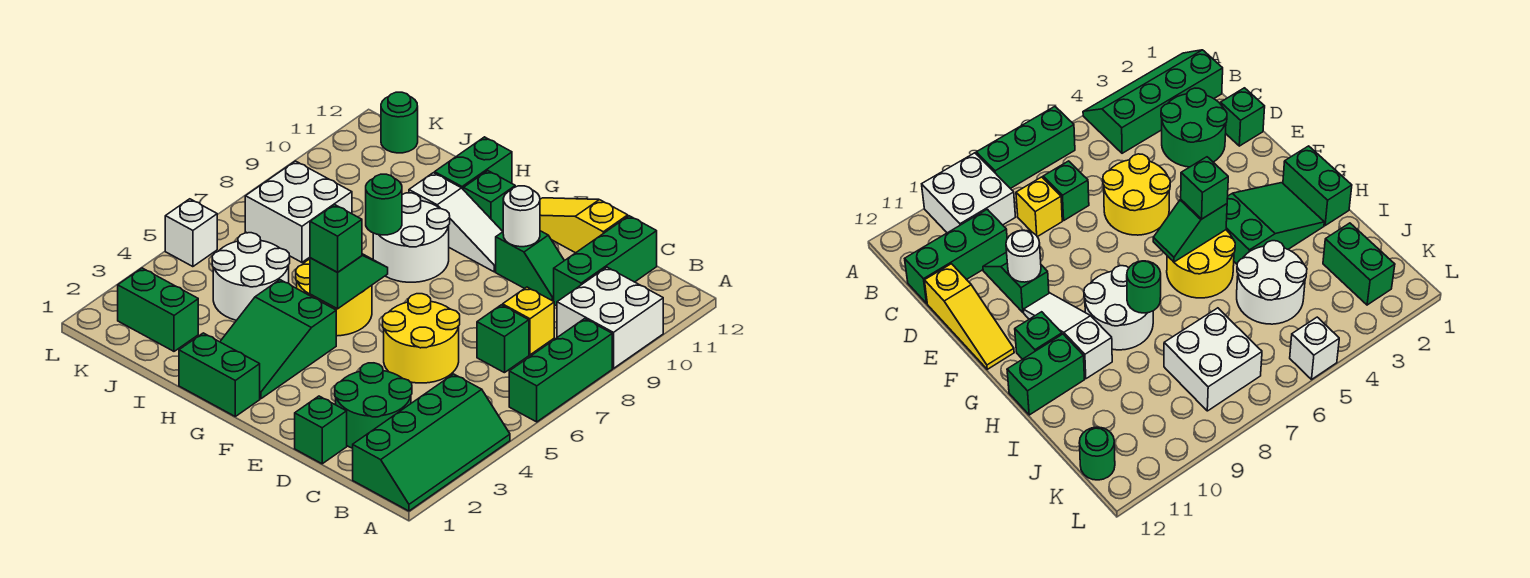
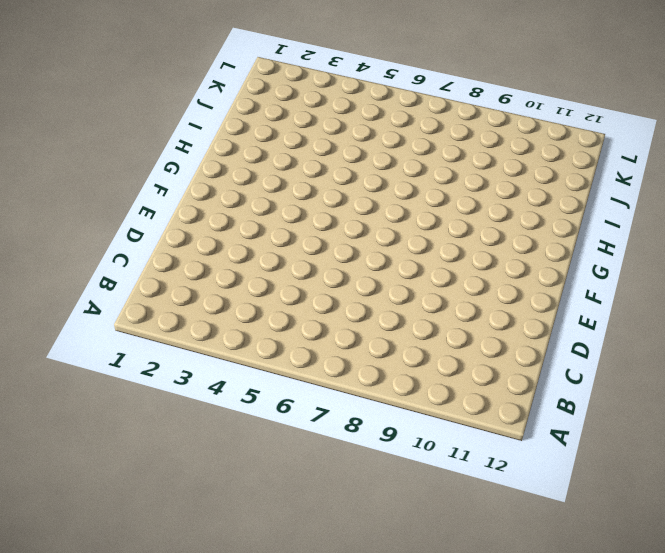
none -> green 2x4 slope [353,374,510,511]
none -> green 1x3 brick [509,319,612,422]
none -> white 2x2 brick [557,267,663,368]

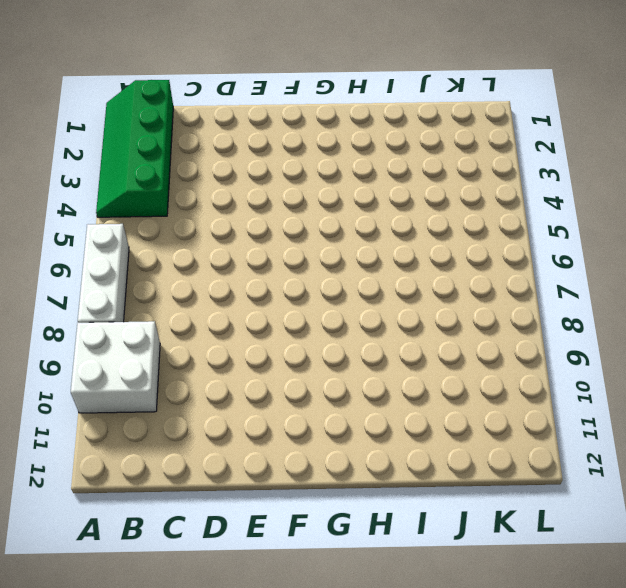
white 1x3 brick [78,224,129,323] -> green 1x3 brick [509,319,612,422]
none -> green 2x2 round brick [335,363,412,448]
none -> green 1x1 brick [477,305,529,373]
none -> yellow 1x1 brick [503,287,554,355]

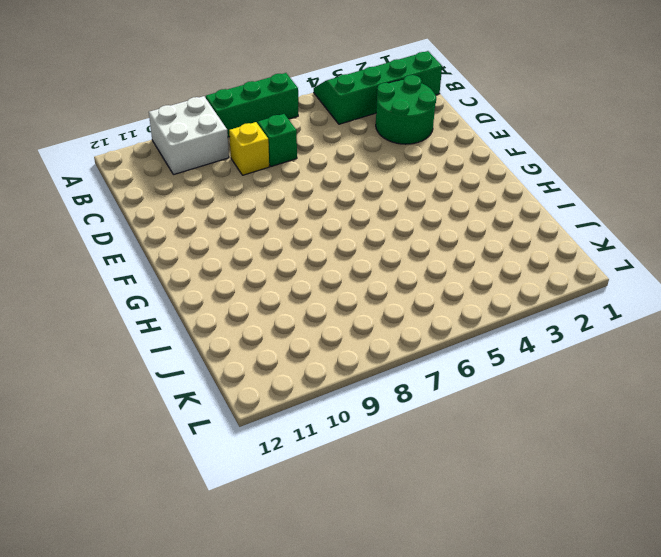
none -> green 1x3 brick [554,216,657,306]
none -> green 1x1 brick [295,396,347,464]
none -> yellow 2x2 round brick [383,294,460,383]

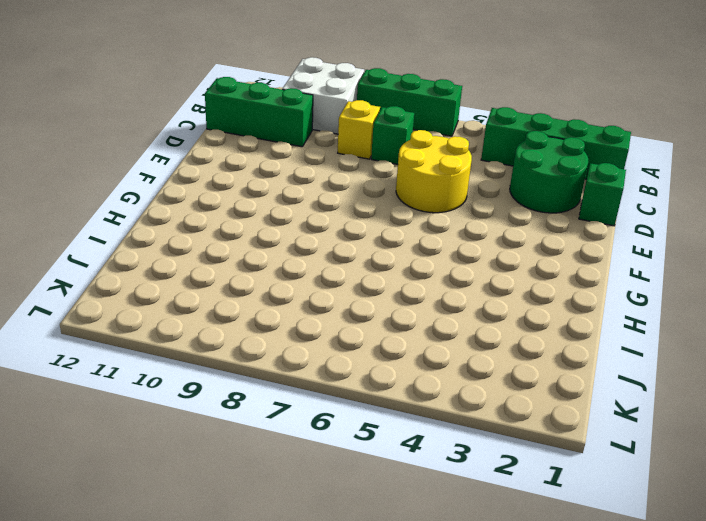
none -> green 1x2 slope [496,231,564,301]
none -> yellow 1x3 slope [540,198,628,253]
none -> white 1x3 slope [409,173,503,272]

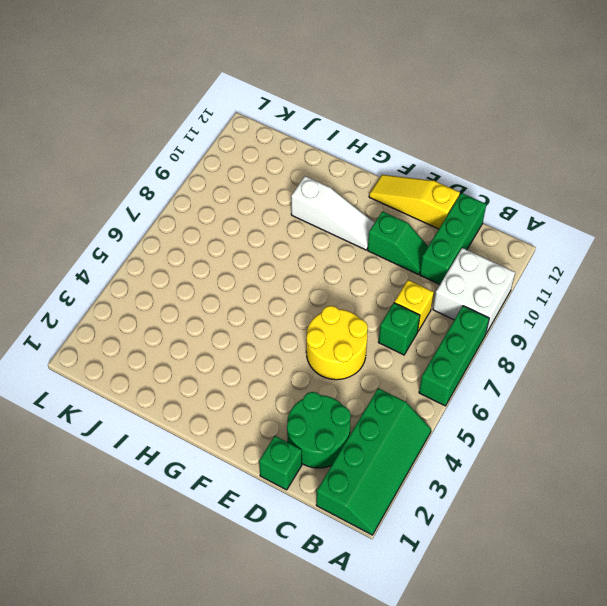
none -> green 1x2 brick [179,333,260,416]
none -> green 2x3 slope [220,280,336,399]
none -> yellow 2x2 round brick [296,259,372,336]

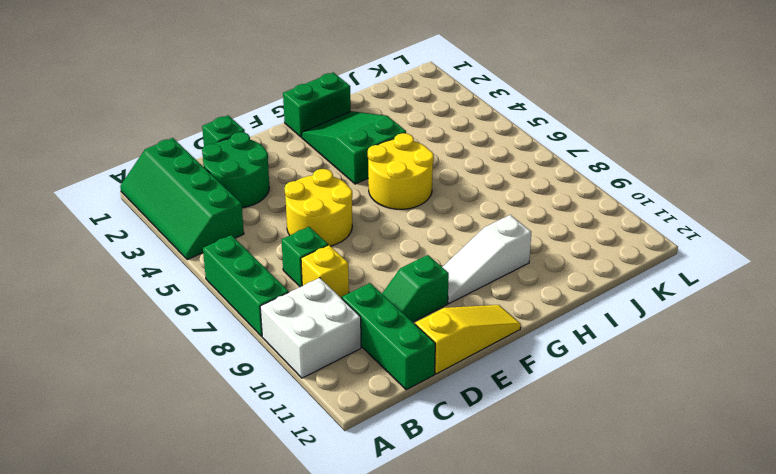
none -> white 2x2 round brick [373,193,450,282]
none -> green 1x1 brick [463,171,515,231]
none -> green 1x2 brick [435,137,512,189]

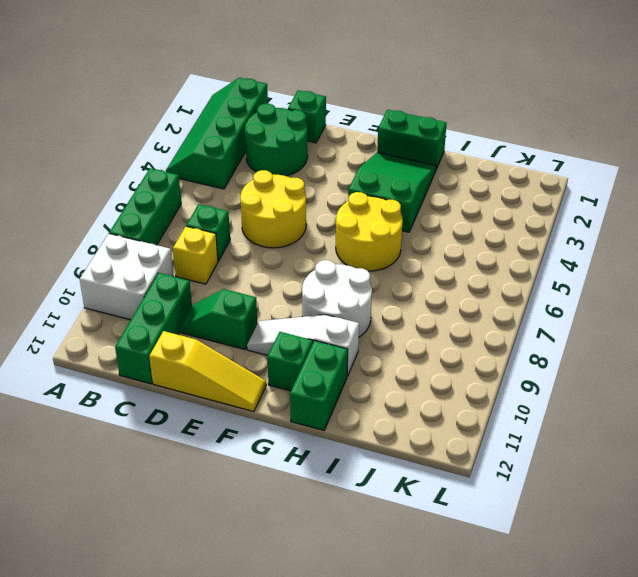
none -> white 2x2 round brick [212,233,290,320]
none -> green 1x2 brick [118,268,198,351]
none -> white 2x2 brick [245,161,352,262]

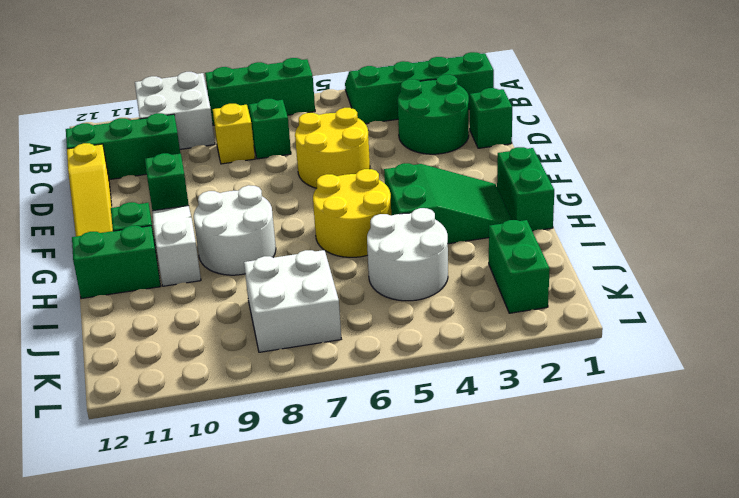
none -> green 1x1 round brick [381,92,418,153]
none -> white 1x1 brick [165,199,217,267]
none -> white 1x1 round brick [503,186,540,247]

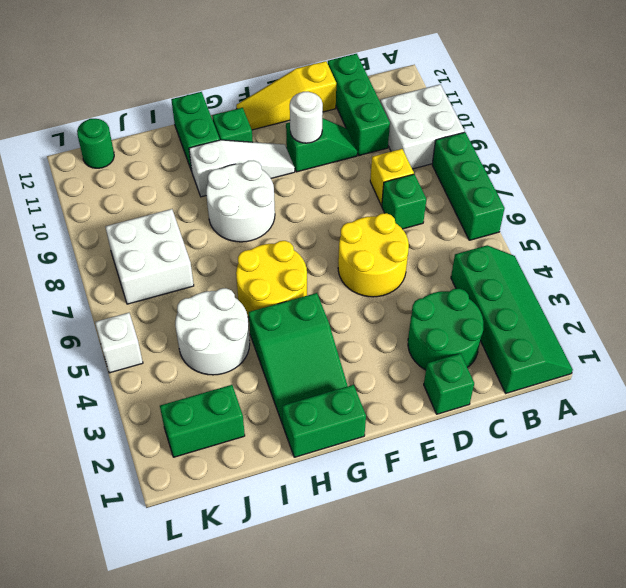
none -> green 1x2 slope [310,254,388,309]
none -> green 1x1 round brick [366,174,402,235]
none -> green 1x1 brick [310,205,362,272]

